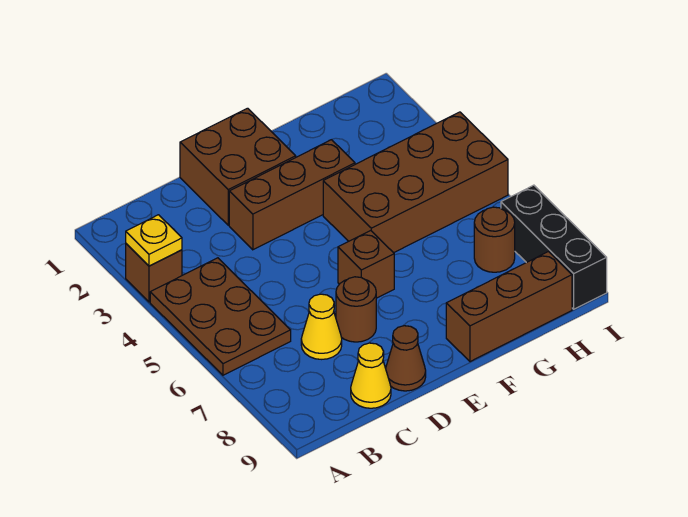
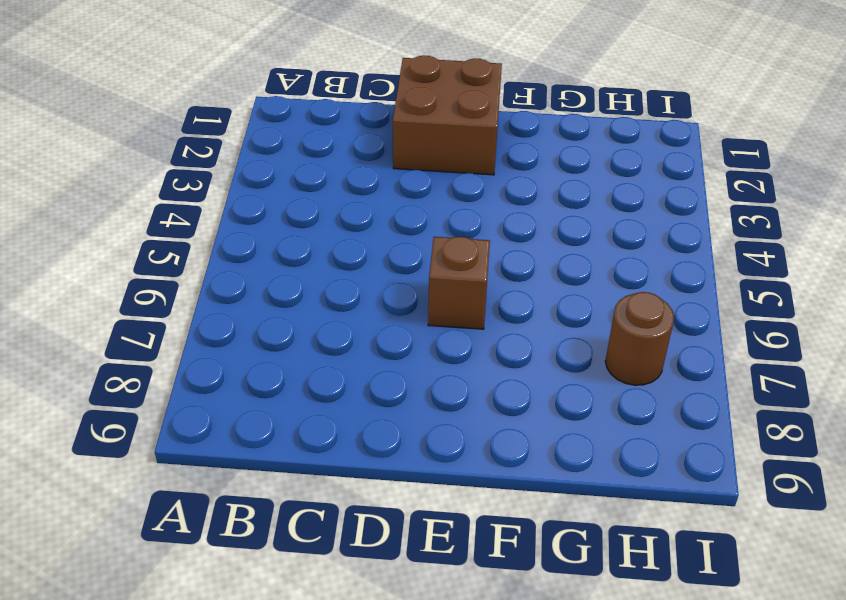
none -> brown 1x1 brick [126,244,182,302]
none -> brown 2x3 plate [150,258,291,375]
none -> yellow 1x1 cone [301,294,342,359]

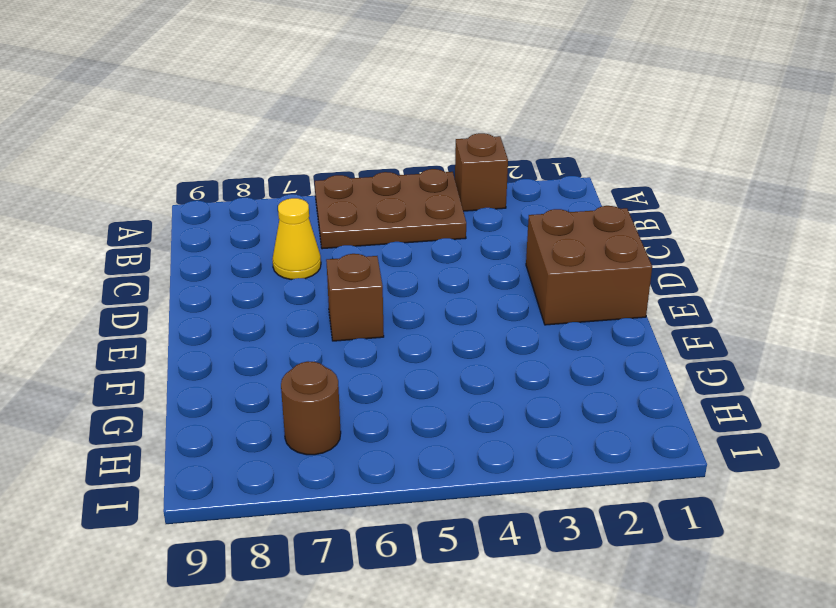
none -> yellow 1x1 cone [351,343,391,408]
none -> brown 1x3 brick [229,140,355,250]
none -> brown 1x1 round brick [336,277,376,342]

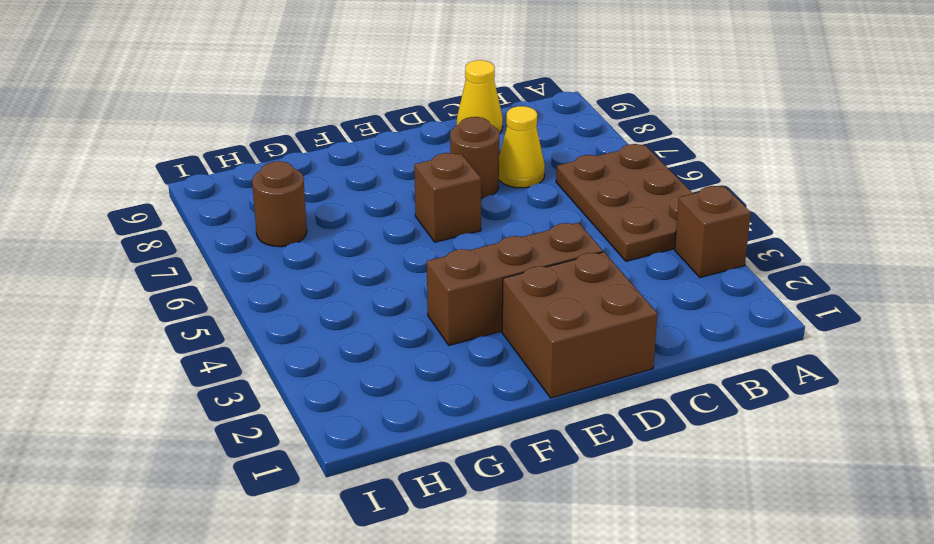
none -> brown 1x1 cone [386,326,426,391]
none -> brown 2x4 brick [323,112,508,253]
none -> brown 1x3 brick [446,252,572,362]

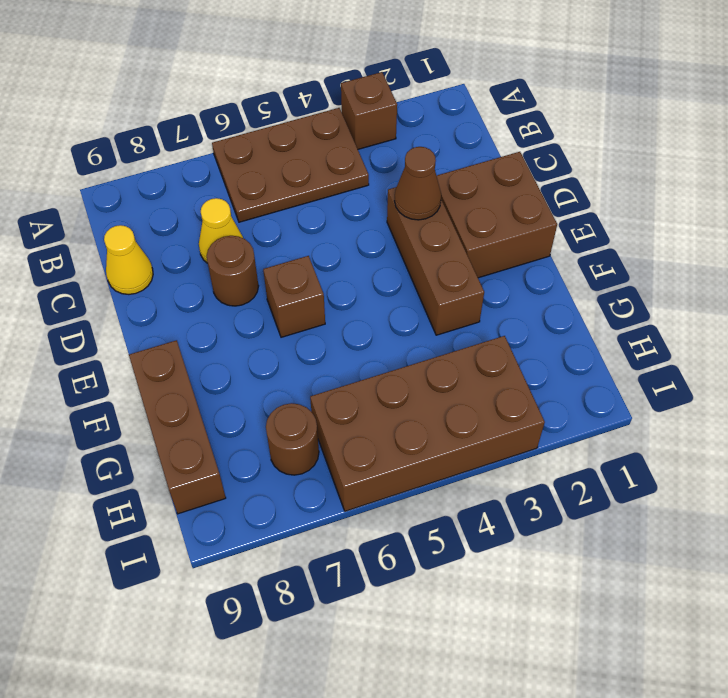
brown 1x1 cone [395,147,441,220] -> brown 1x1 cone moved to [386,326,426,391]
brown 2x4 brick [310,336,545,511] -> brown 2x4 brick turned to [323,112,508,253]
none -> black 1x3 brick [501,185,607,309]
none -> yellow 1x1 plate [126,215,182,266]

